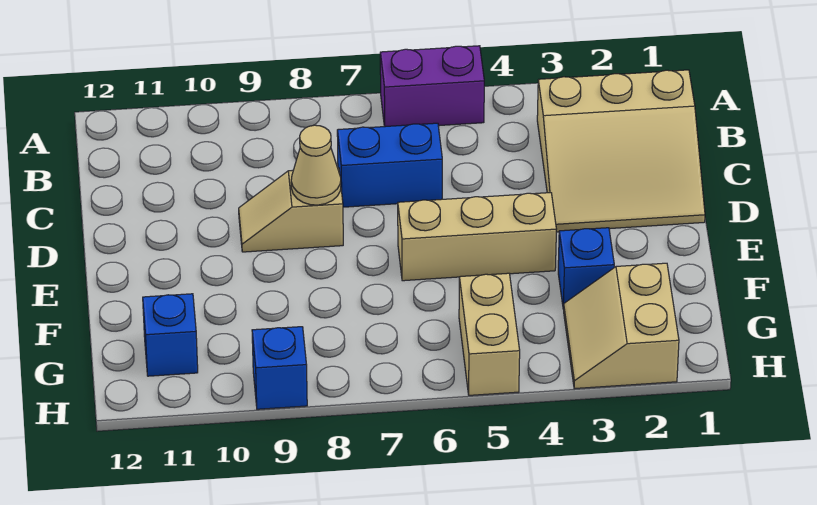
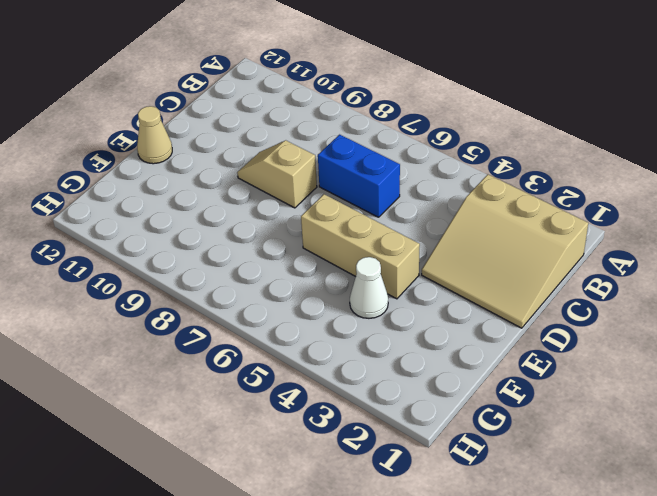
tan 1x1 cone [137,106,172,164] -> tan 1x1 cone moved to [291,125,341,205]
white 1x1 cone [350,257,388,318] -> none
none -> purple 1x2 brick [380,46,484,127]
none -> blue 1x1 brick [558,228,614,309]

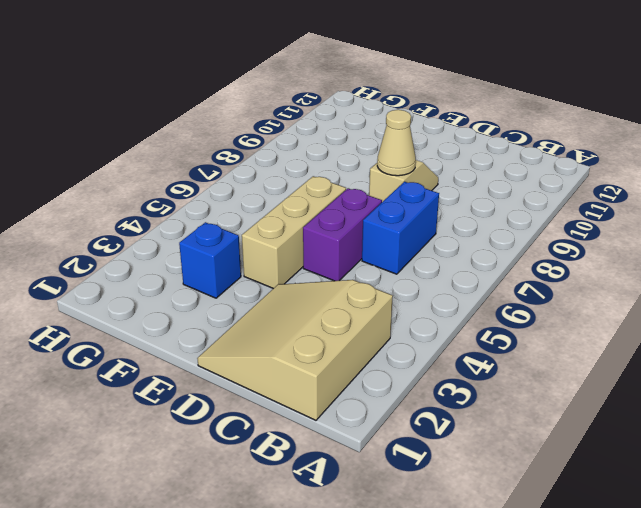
purple 1x2 brick [303,188,382,281] -> purple 1x2 brick moved to [380,46,484,127]
none -> tan 2x2 slope [564,263,679,389]
none -> tan 1x2 brick [459,273,520,395]

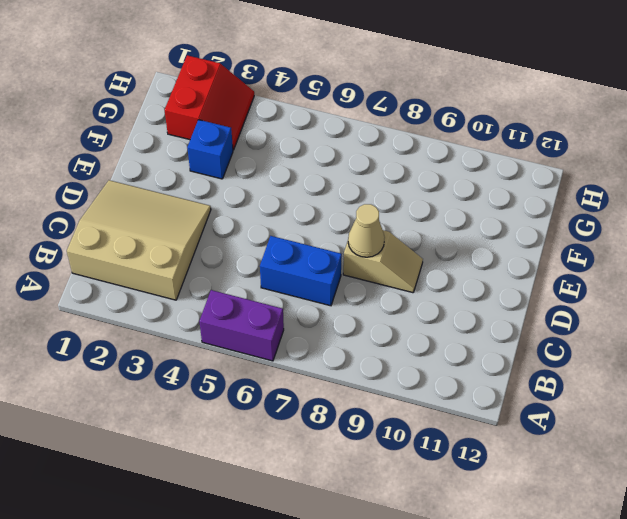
red 2x2 slope [165,55,254,150] -> tan 2x2 slope [564,263,679,389]
none -> tan 1x3 brick [398,193,556,281]
none -> tan 1x2 brick [459,273,520,395]

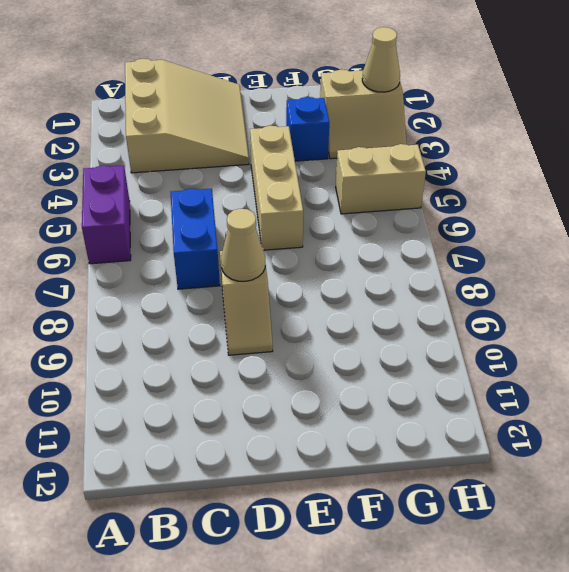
tan 1x1 cone [362,27,400,92] -> none
none -> blue 1x1 brick [143,294,198,376]
none -> blue 1x1 brick [252,327,307,409]

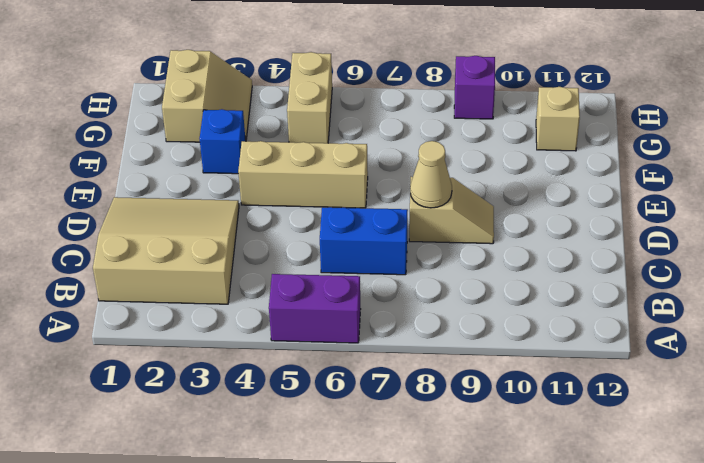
tan 1x1 brick [536,87,580,151] -> blue 1x1 brick [143,294,198,376]
purple 1x1 brick [454,56,495,119] -> blue 1x1 brick [252,327,307,409]

